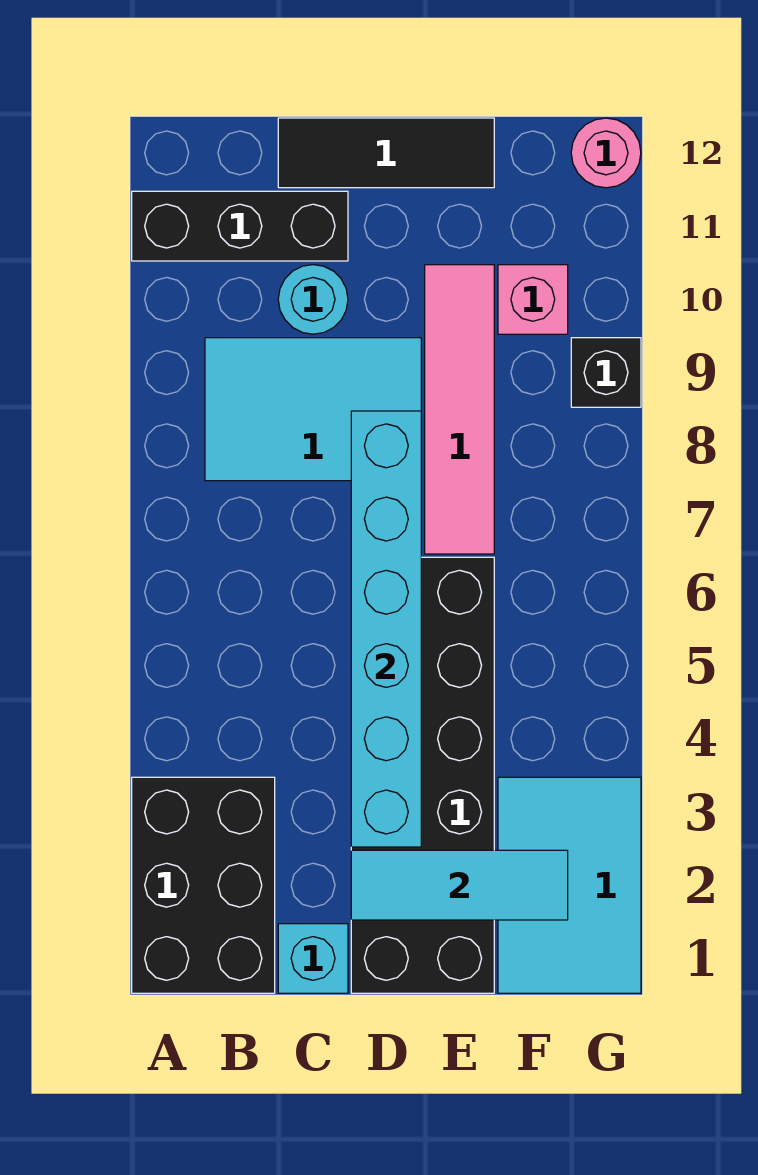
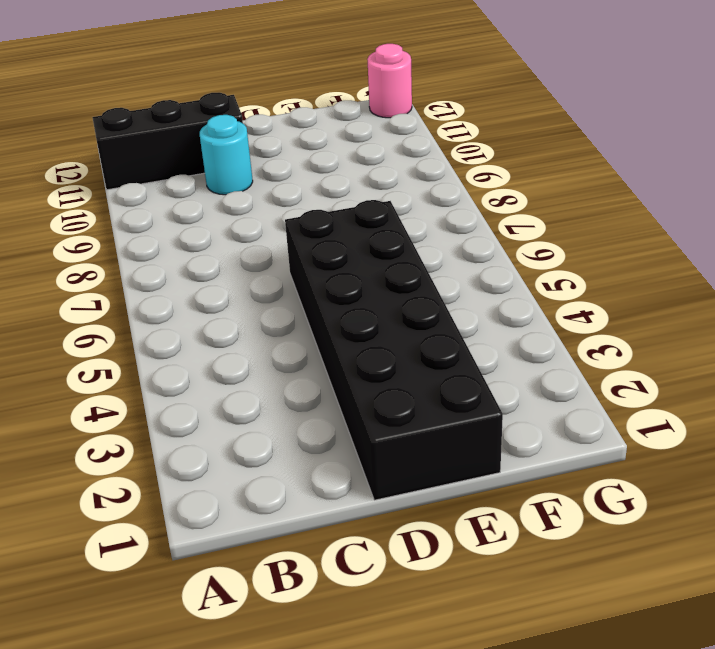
none -> black 2x3 brick [132,777,275,993]
none -> cyan 2x3 tile [205,338,421,481]
none -> cyan 1x1 brick [278,924,348,993]

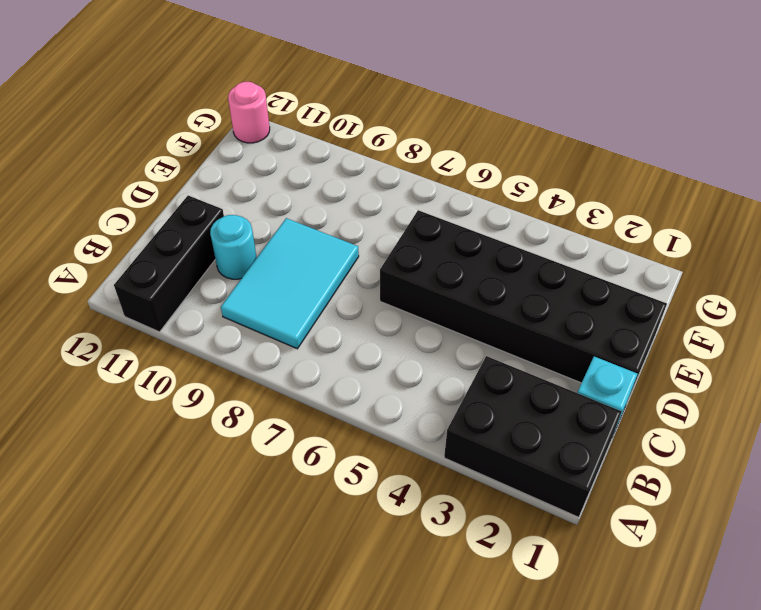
none -> black 1x3 tile [278,118,494,188]
none -> pink 1x4 tile [425,265,494,554]
none -> cyan 2x3 tile [498,777,641,993]

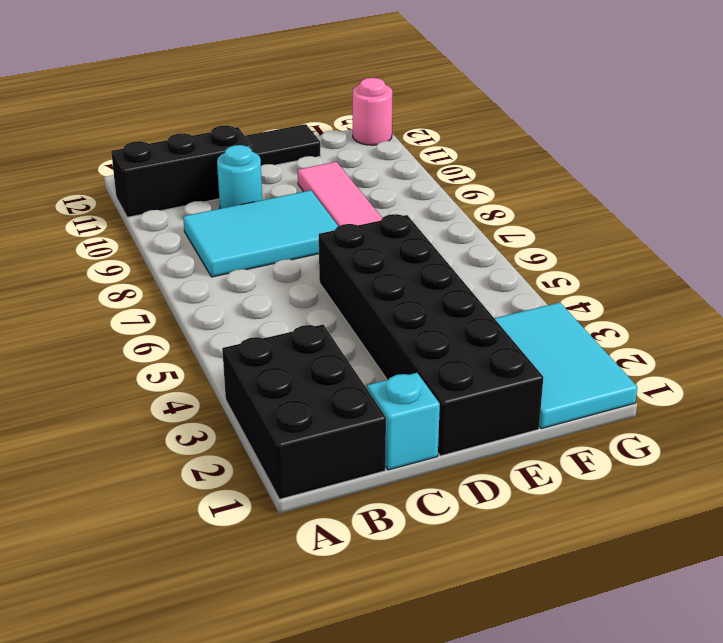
none -> pink 1x1 brick [498,265,568,334]
none -> black 1x1 brick [571,338,641,407]
none -> cyan 1x3 tile [351,850,568,920]

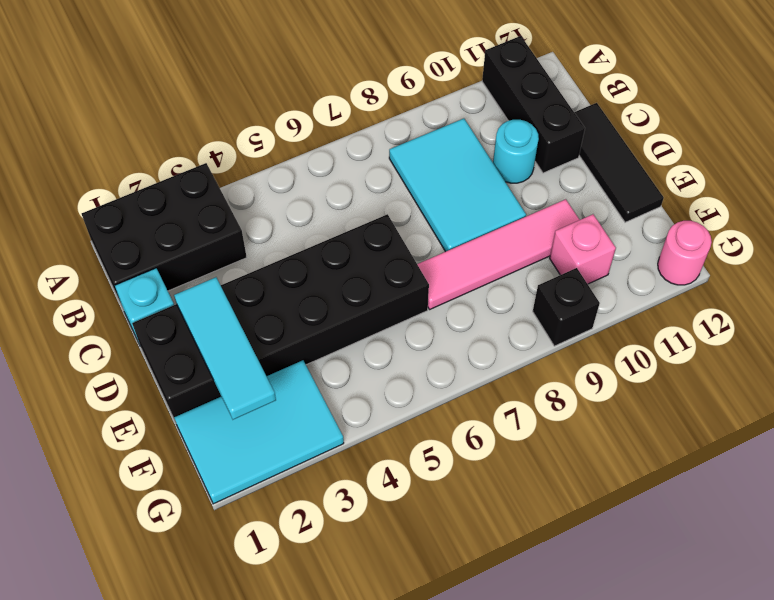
none -> cyan 1x6 brick [351,411,421,847]

